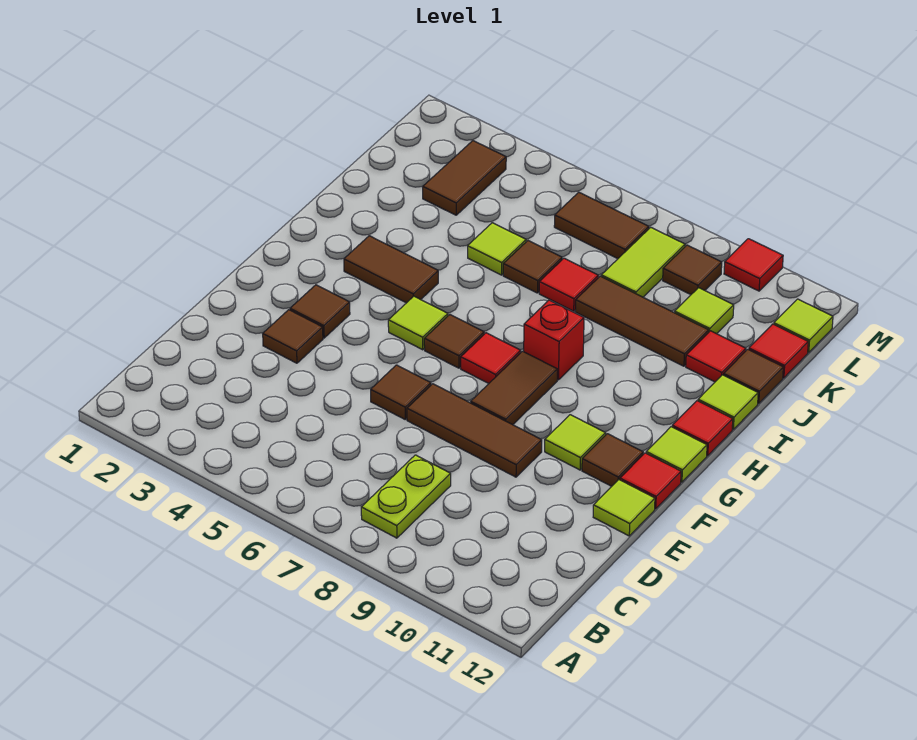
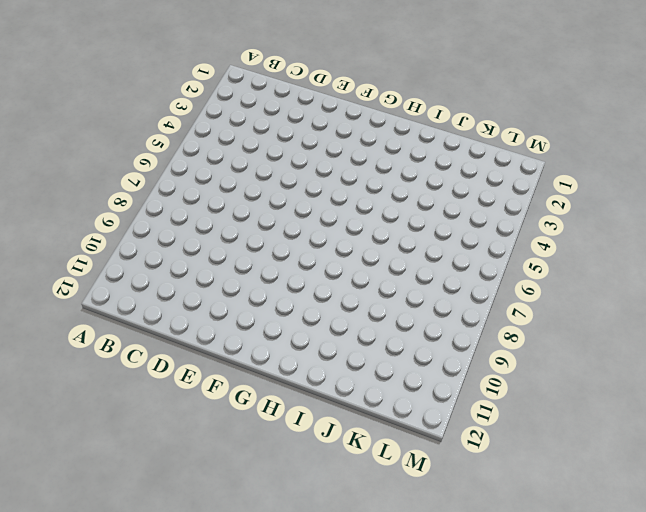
none -> lime 1x2 plate [361,455,451,538]
none -> brown 1x1 tile [263,310,323,363]
none -> brown 1x1 tile [371,365,431,419]
none -> brown 1x3 tile [407,384,542,477]

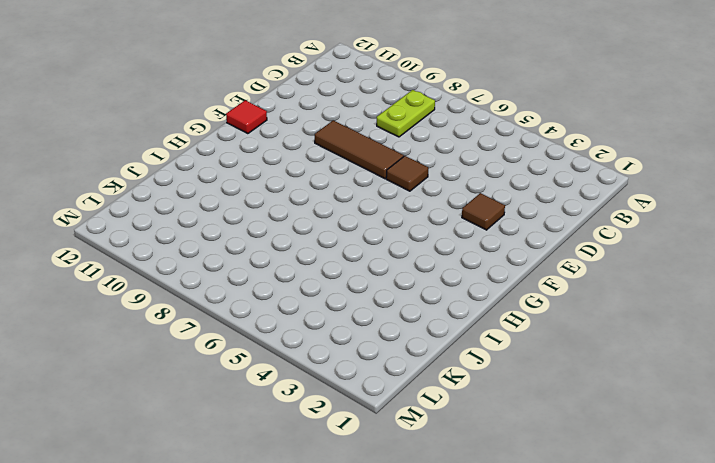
none -> lime 1x1 tile [593,480,655,536]
none -> brown 1x1 tile [290,285,350,338]
none -> brown 1x2 tile [471,351,557,425]
none -> lime 1x1 tile [545,415,606,470]

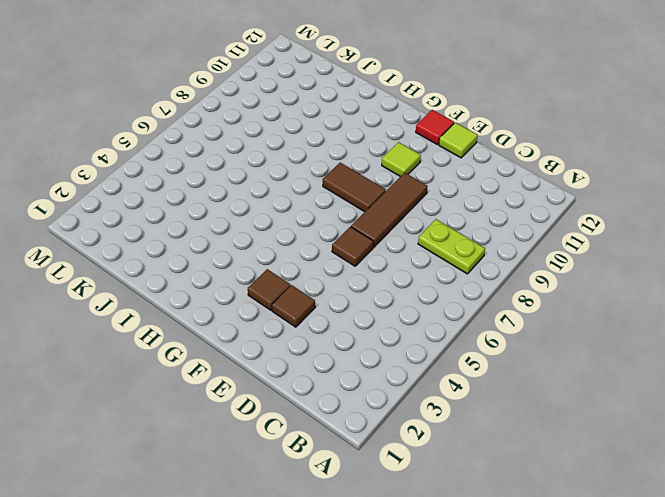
none -> brown 1x1 tile [582,434,643,486]
none -> lime 1x1 tile [388,296,448,350]
none -> brown 1x1 tile [424,315,484,368]
none -> red 1x1 tile [461,333,521,383]

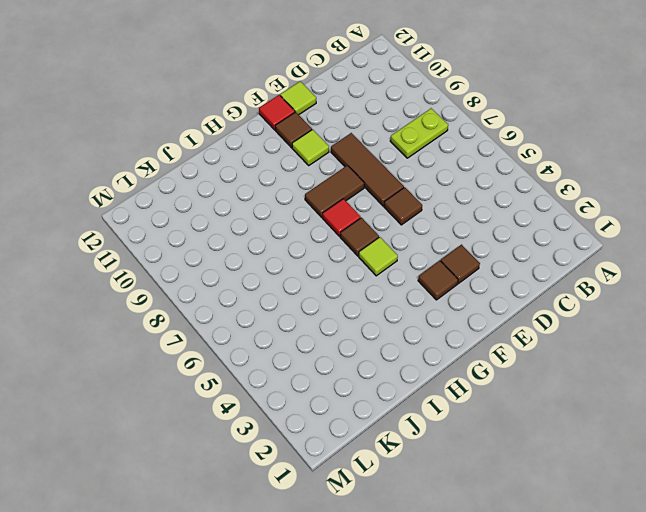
none -> lime 1x1 tile [646,427,707,482]
none -> brown 1x2 tile [344,236,438,303]
none -> red 1x1 brick [524,300,584,380]
none -> red 1x1 tile [672,401,733,456]

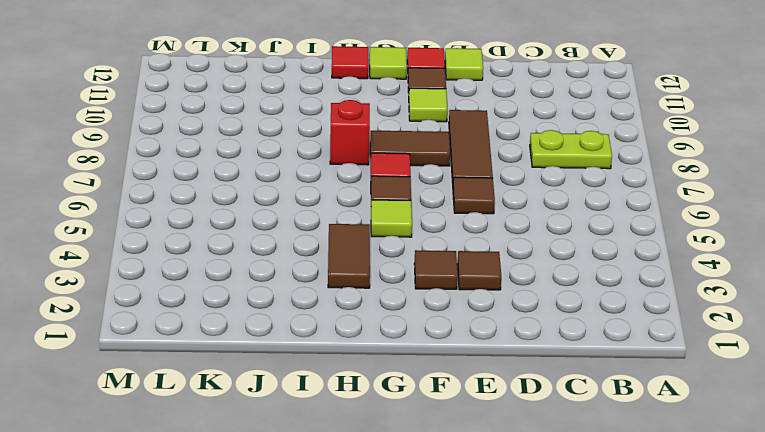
none -> lime 1x1 tile [698,375,758,429]
none -> lime 1x1 tile [468,223,526,275]
none -> brown 1x1 tile [503,241,562,293]
none -> red 1x1 tile [539,258,598,311]

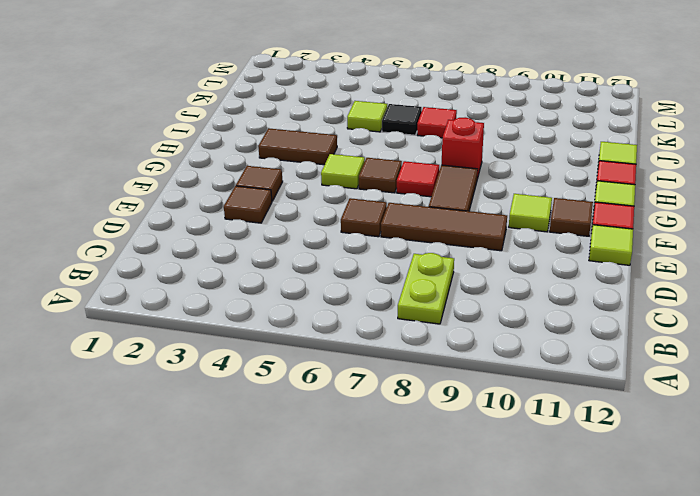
black 1x1 tile [382,104,422,135] -> brown 1x1 tile [503,241,562,293]
none -> brown 1x3 tile [575,276,709,366]
none -> red 1x1 tile [686,331,746,382]
none -> brown 1x1 tile [724,349,783,404]
none -> brown 1x2 tile [423,141,506,215]

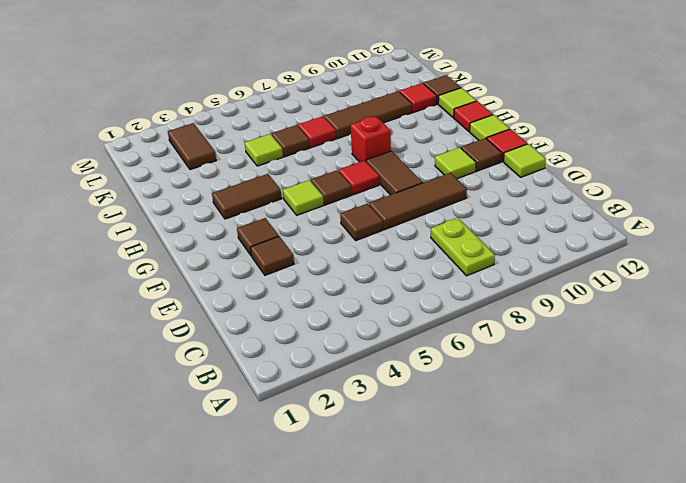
none -> lime 1x2 tile [601,227,685,297]
none -> lime 1x1 tile [675,288,734,334]
none -> red 1x1 tile [749,324,808,378]
none -> brown 1x2 tile [554,192,649,259]

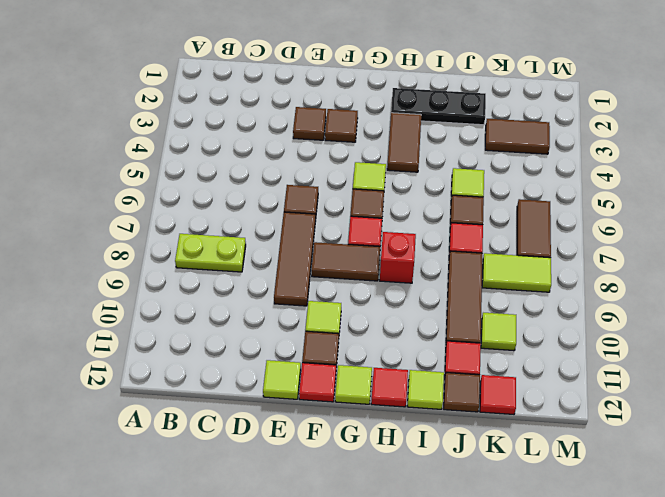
black 1x3 plate [391,88,486,125] -> none
none -> brown 1x1 tile [663,245,722,294]
none -> lime 1x1 tile [774,299,833,352]
none -> red 1x1 tile [724,239,783,291]

